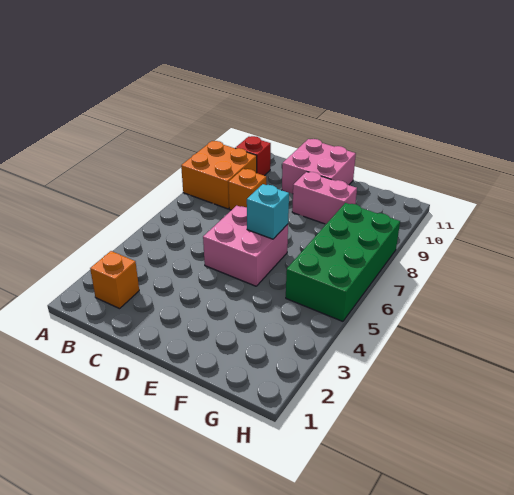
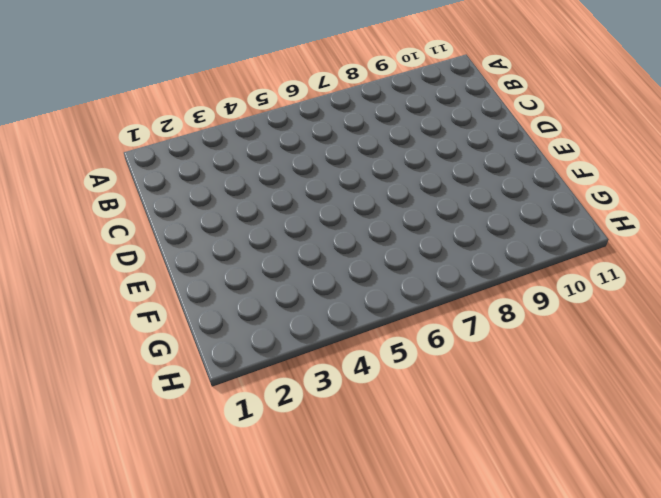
none -> orange 2x2 brick [181,141,257,209]
none -> orange 1x1 brick [90,251,139,309]

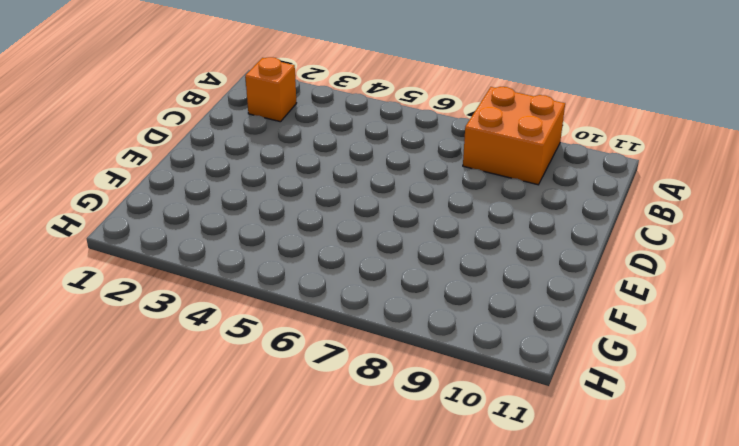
none -> red 1x1 brick [235,136,271,176]
none -> orange 1x1 brick [228,169,266,210]

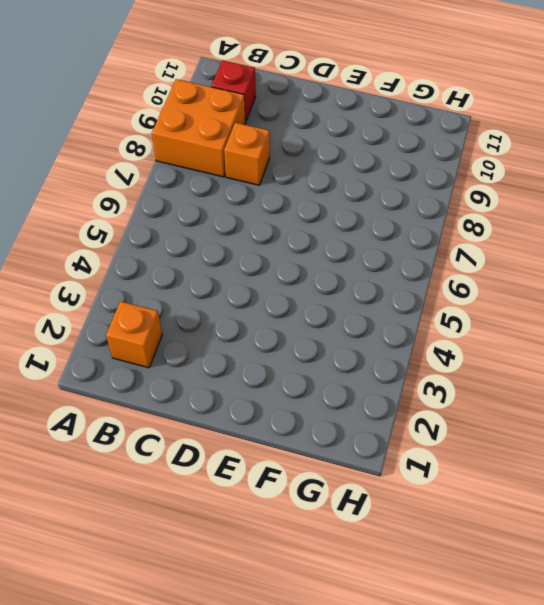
none -> pink 2x2 brick [203,206,288,286]
none -> pink 2x2 brick [282,139,356,194]

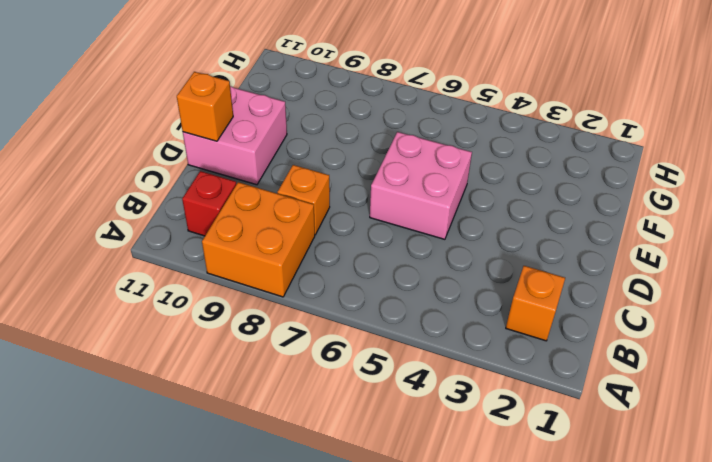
orange 1x1 brick [177,72,233,141] -> none
none -> pink 1x2 brick [292,172,357,224]
none -> green 2x4 brick [286,203,400,321]

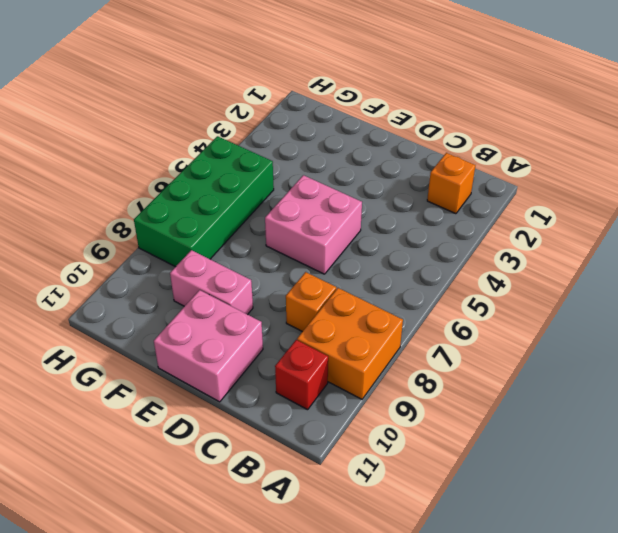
none -> cyan 1x1 brick [247,184,289,239]

